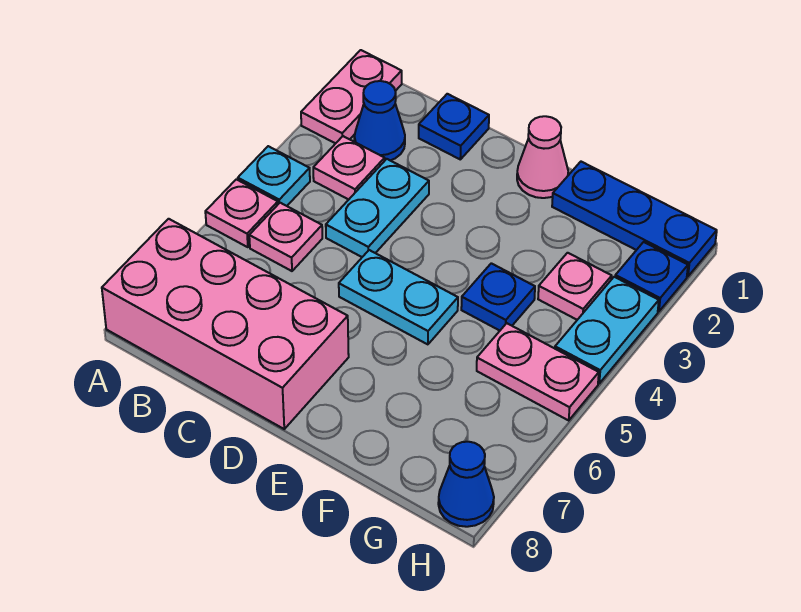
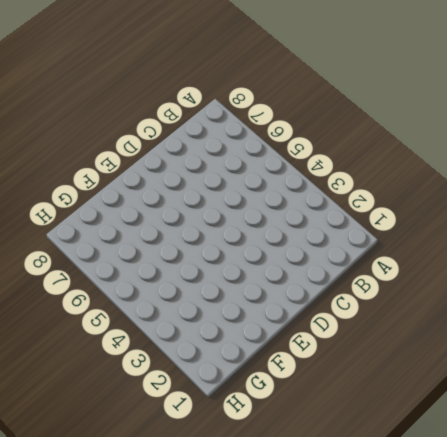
none -> pink 1x2 plate [301,50,402,144]
none -> cyan 1x1 plate [238,146,310,206]
none -> pink 1x1 plate [205,179,278,247]

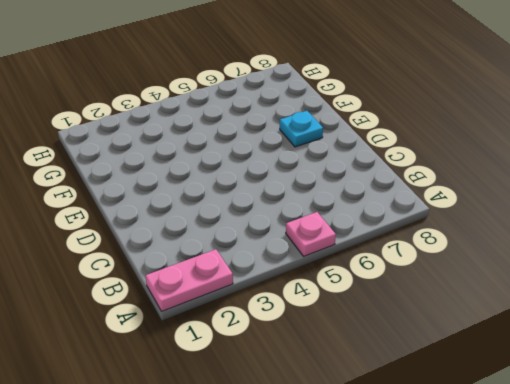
cyan 1x1 plate [280,111,323,147] -> cyan 1x1 plate moved to [238,146,310,206]
none -> pink 2x4 brick [102,219,349,429]
none -> blue 1x1 cone [354,81,405,161]
none -> pink 1x1 plate [313,136,385,200]

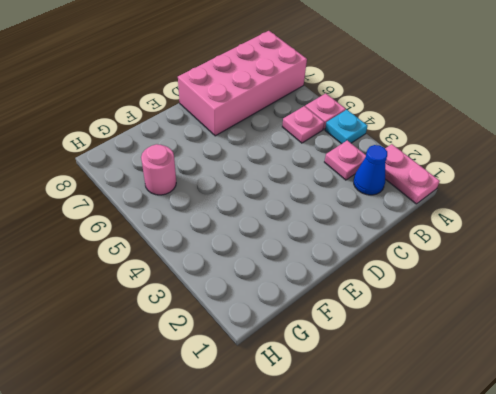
pink 1x1 round brick [141,144,176,195] -> none
none -> blue 1x1 plate [419,94,489,159]
none -> cyan 1x2 plate [326,159,429,257]
none -> cyan 1x2 plate [339,250,458,344]

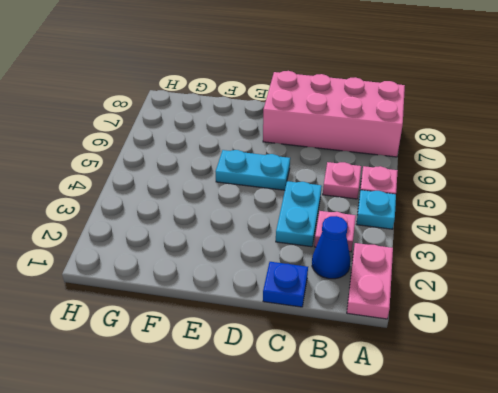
none -> pink 1x1 cone [517,116,568,198]
none -> blue 1x3 plate [552,162,717,276]
none -> blue 1x1 plate [461,263,535,331]

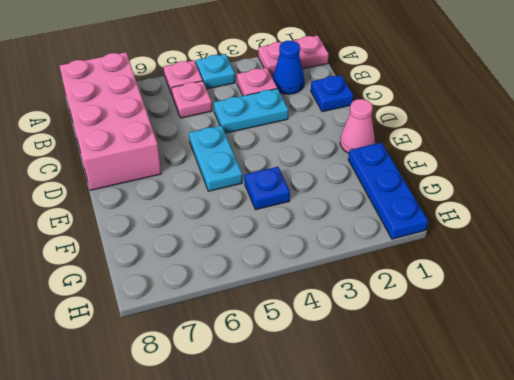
none -> pink 1x1 plate [538,253,612,320]
none -> pink 1x2 plate [477,323,599,420]
none -> blue 1x1 plate [615,242,688,312]

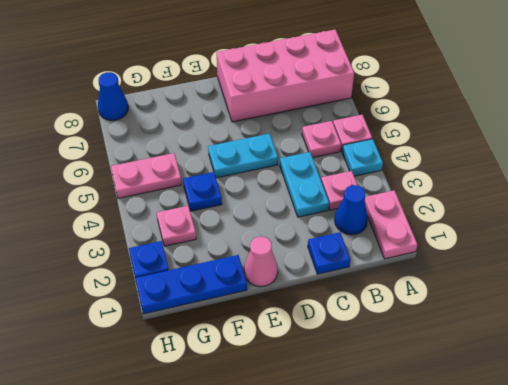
none -> cyan 1x2 plate [555,277,659,383]

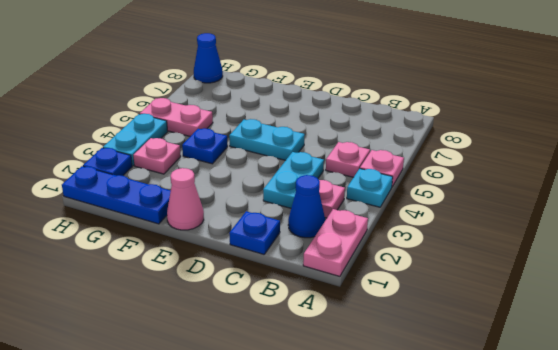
none -> pink 2x4 brick [102,219,349,429]

